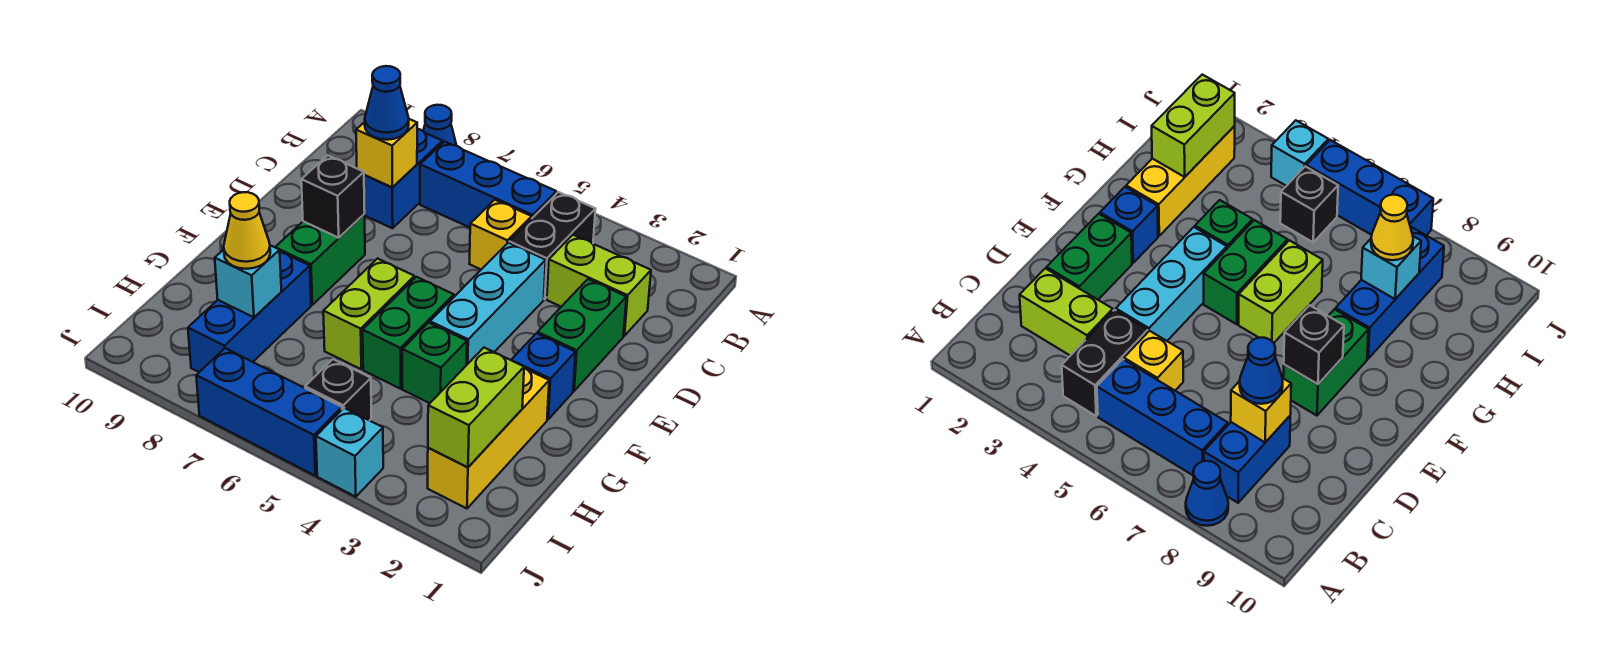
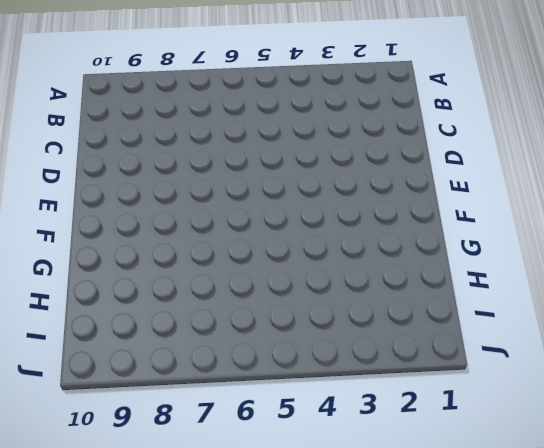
none -> blue 1x1 cone [423,105,456,146]
none -> black 1x2 brick [509,192,595,299]
none -> blue 1x3 brick [420,142,556,228]

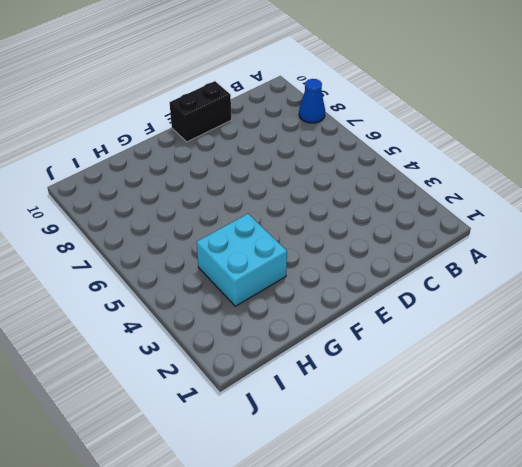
black 1x2 brick [170,81,231,142] -> black 1x2 brick moved to [509,192,595,299]
cyan 2x2 brick [196,214,287,306] -> green 1x1 brick [402,323,467,403]
none -> blue 1x3 brick [420,142,556,228]
none -> blue 1x2 brick [364,129,443,228]
none -> lime 1x2 brick [547,235,651,336]

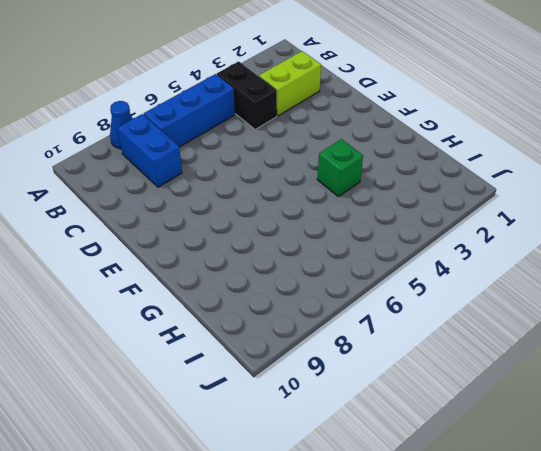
none -> yellow 1x1 brick [469,200,532,269]
none -> green 1x2 brick [538,279,626,391]
none -> cyan 1x3 brick [430,243,546,365]

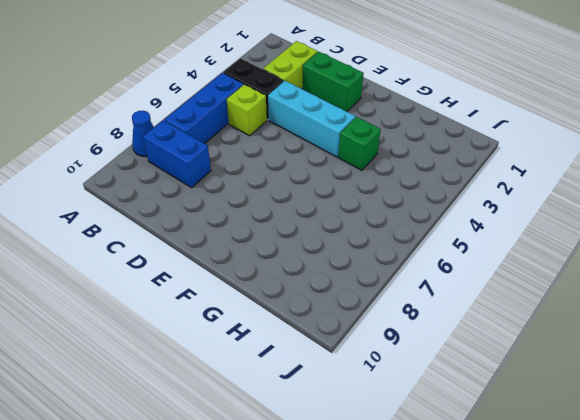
lime 1x1 brick [227,84,267,136] -> yellow 1x1 brick [469,200,532,269]
none -> green 1x2 brick [275,214,365,305]
none -> blue 1x1 brick [511,333,576,419]
none -> green 1x2 brick [363,277,454,389]

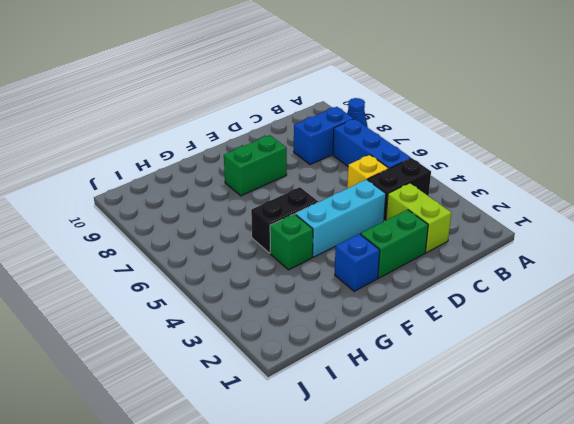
black 1x2 brick [251,187,318,253] -> green 1x2 brick [363,277,454,389]
none -> lime 1x2 brick [323,259,414,369]
none -> yellow 1x3 brick [428,368,549,509]
none -> blue 1x3 brick [188,252,311,372]

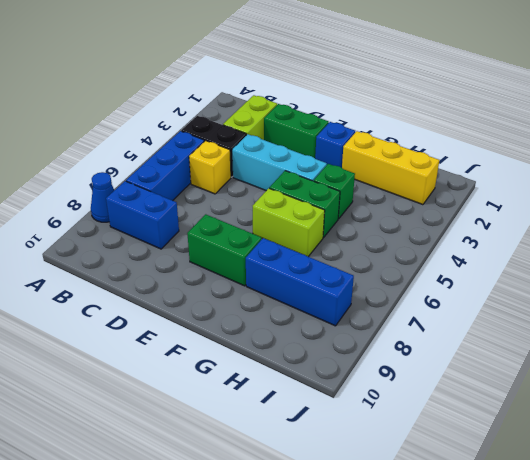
none -> black 1x1 brick [305,359,371,421]
none -> cyan 1x1 brick [316,408,383,497]
none -> blue 1x3 brick [196,348,342,476]

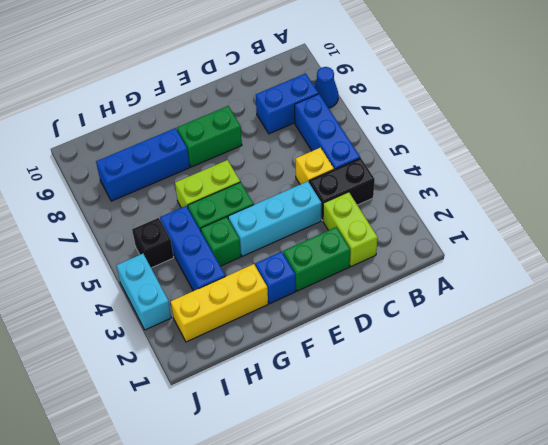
blue 1x3 brick [160,206,225,291] -> blue 1x3 brick moved to [196,348,342,476]
cyan 1x2 brick [116,254,171,330] -> cyan 1x1 brick [316,408,383,497]
none -> yellow 1x1 brick [356,119,417,187]
none -> black 1x1 brick [301,155,365,238]
none -> lime 1x2 brick [428,348,524,467]

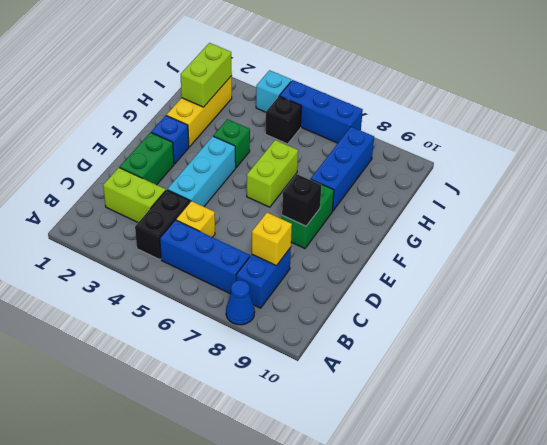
none -> green 1x2 brick [363,277,454,389]
none -> cyan 1x1 brick [215,245,281,317]
none -> blue 1x1 cone [365,66,409,140]

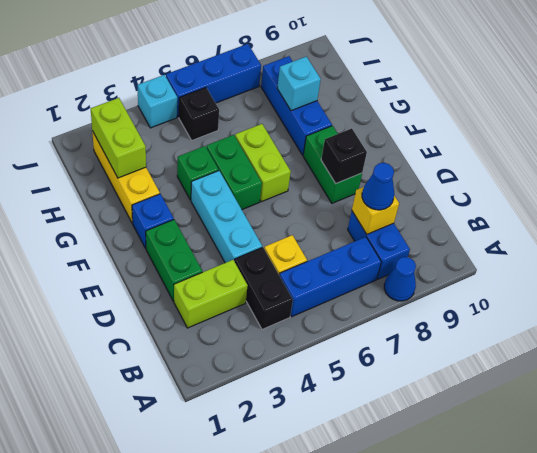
none -> yellow 1x1 cone [224,192,270,269]

